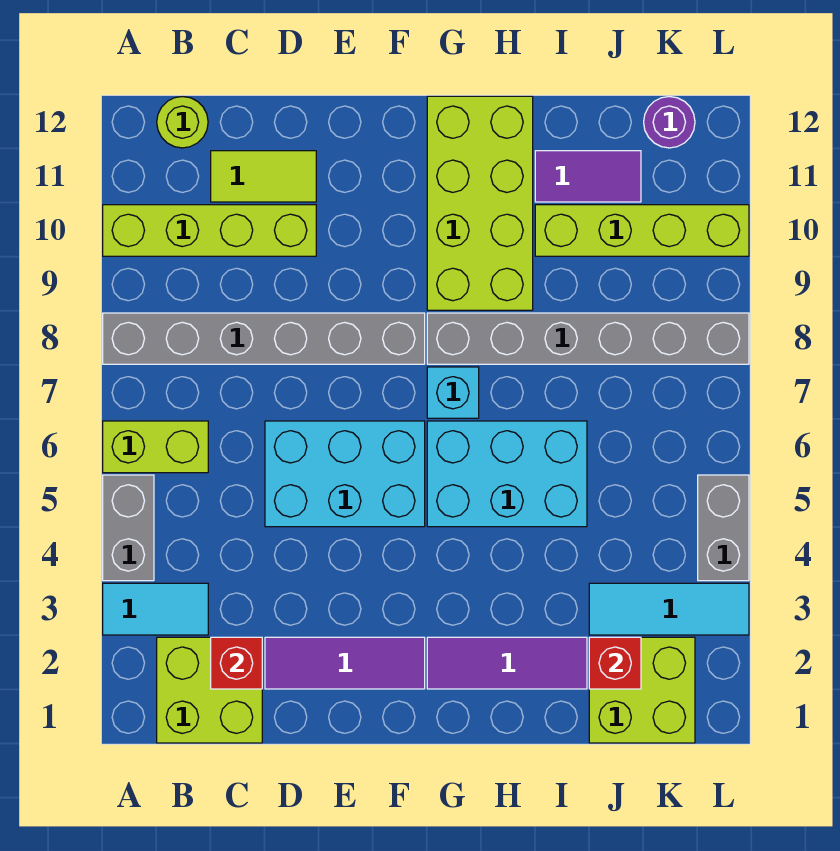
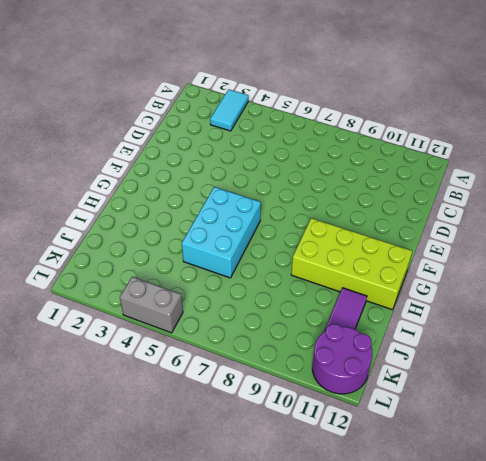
purple 2x2 round brick [312,324,372,394] -> purple 1x1 round brick [644,97,695,148]
none -> grey 1x2 brick [103,475,154,581]
none -> lime 1x2 brick [103,421,208,473]
none -> grey 1x6 brick [103,313,425,364]

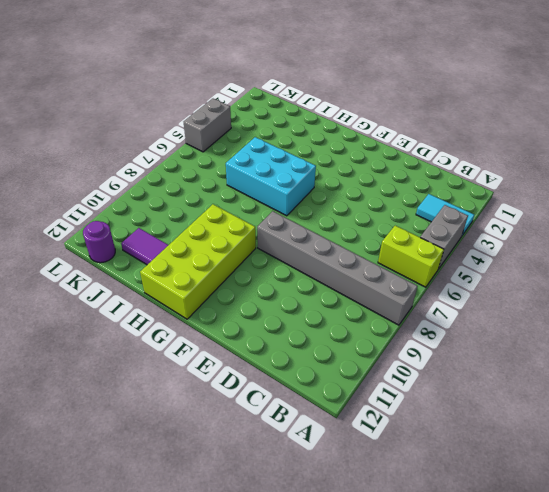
none -> lime 1x4 brick [103,205,316,256]
none -> lime 2x2 brick [157,637,262,743]
none -> lime 1x1 round brick [157,97,208,148]

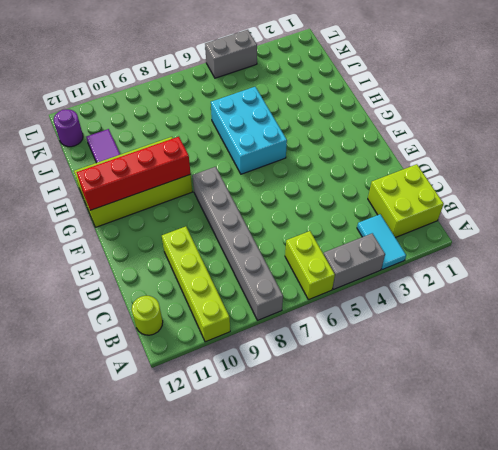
red 1x4 brick [76,137,191,210] -> none
none -> lime 1x2 tile [211,151,316,202]
none -> purple 1x3 tile [265,637,425,689]
none -> cyan 2x3 brick [265,421,425,527]

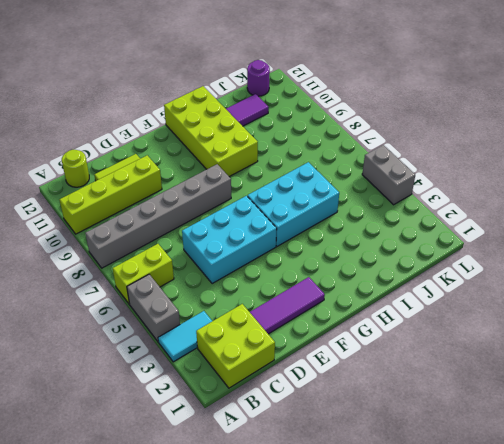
none -> purple 1x3 tile [427,637,587,689]
none -> cyan 1x1 brick [427,367,479,418]
none -> grey 1x6 brick [427,313,749,364]

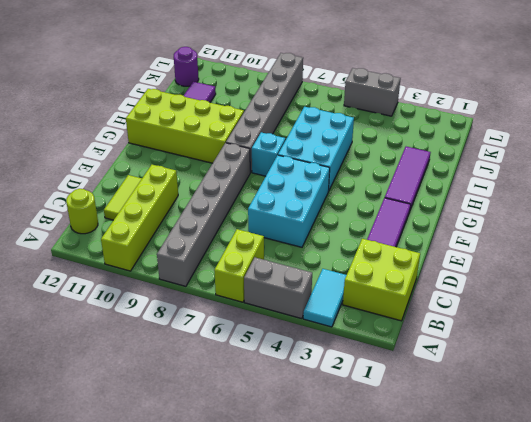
none -> lime 1x4 brick [535,205,749,256]
none -> lime 2x2 brick [589,637,695,743]
none -> cyan 1x3 tile [589,583,749,635]

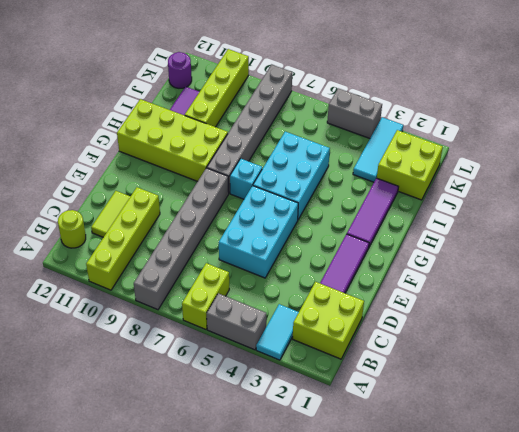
none -> red 1x1 brick [211,637,262,689]
none -> red 1x1 brick [589,637,641,689]

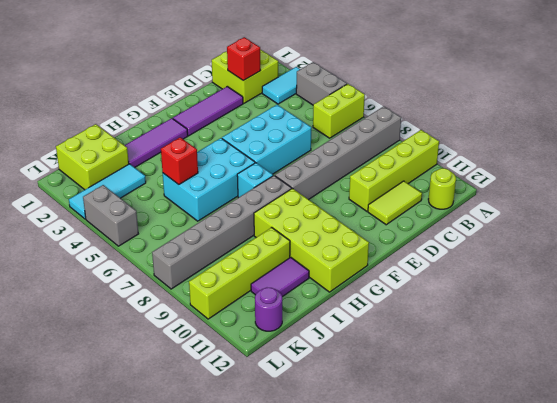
red 1x1 brick [161,137,198,185] -> red 1x1 brick moved to [589,637,641,689]

